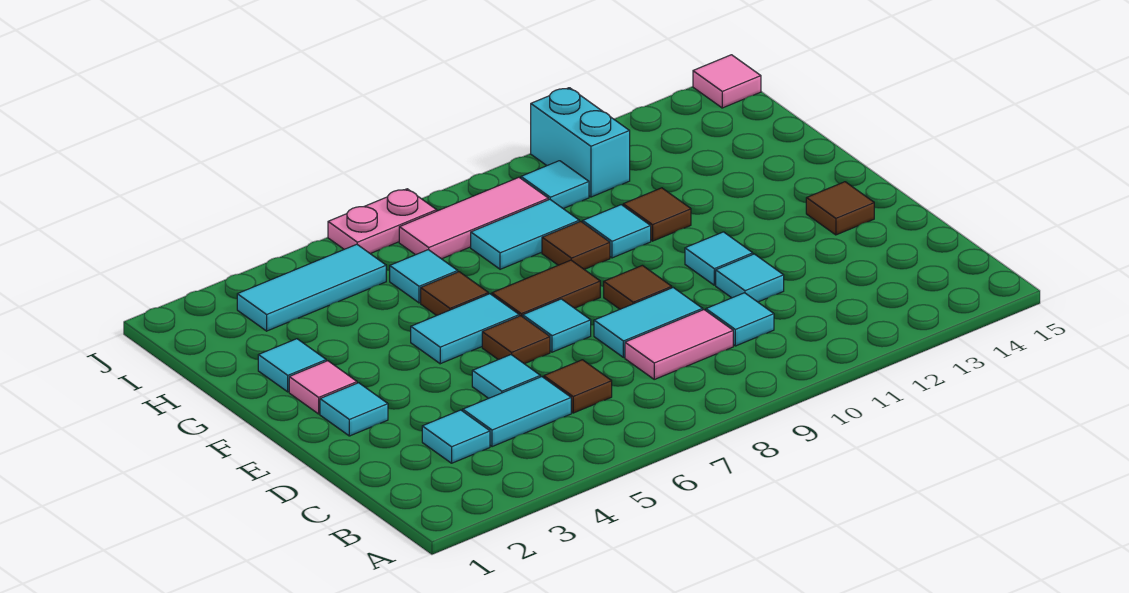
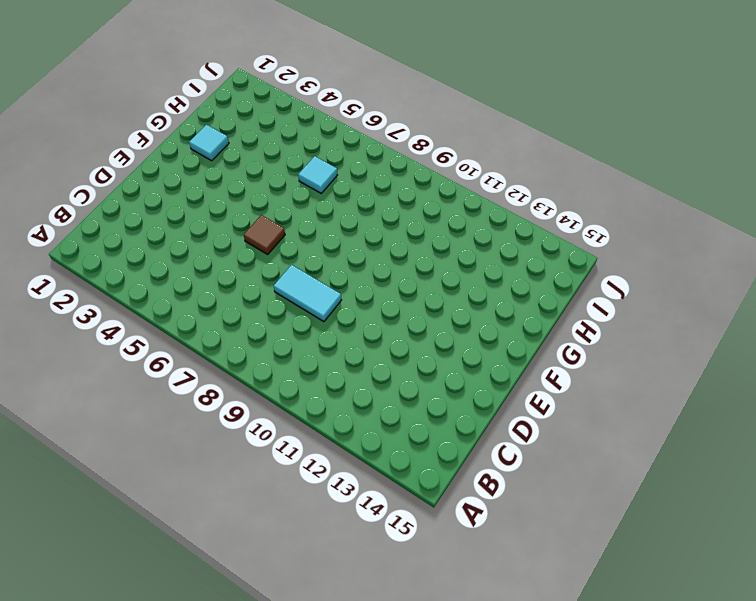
none -> cyan 1x1 tile [422,410,490,463]
none -> cyan 1x2 tile [463,377,571,447]
none -> brown 1x1 tile [544,360,612,413]
none -> pink 1x2 tile [625,310,733,379]

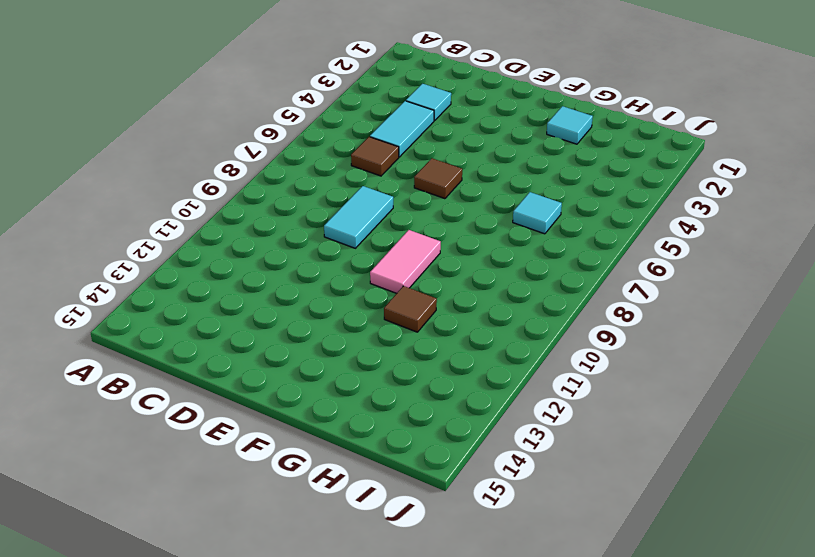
pink 1x2 tile [370,230,441,293] -> pink 1x2 tile moved to [625,310,733,379]
none -> cyan 1x1 tile [706,293,774,346]
none -> cyan 1x1 tile [472,355,540,398]
none -> cyan 1x1 tile [716,254,784,302]
none -> cyan 1x1 tile [320,383,388,436]

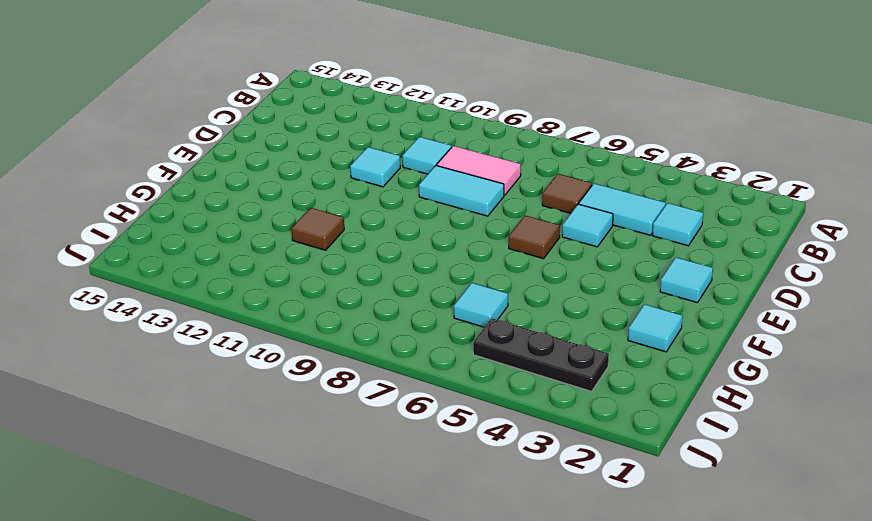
black 1x3 plate [473,318,609,391] -> cyan 1x3 tile [237,244,386,331]
none -> cyan 1x1 tile [523,299,591,352]
none -> brown 1x1 tile [604,265,672,309]
none -> cyan 1x1 tile [685,232,753,285]
none -> brown 1x1 tile [806,182,874,235]

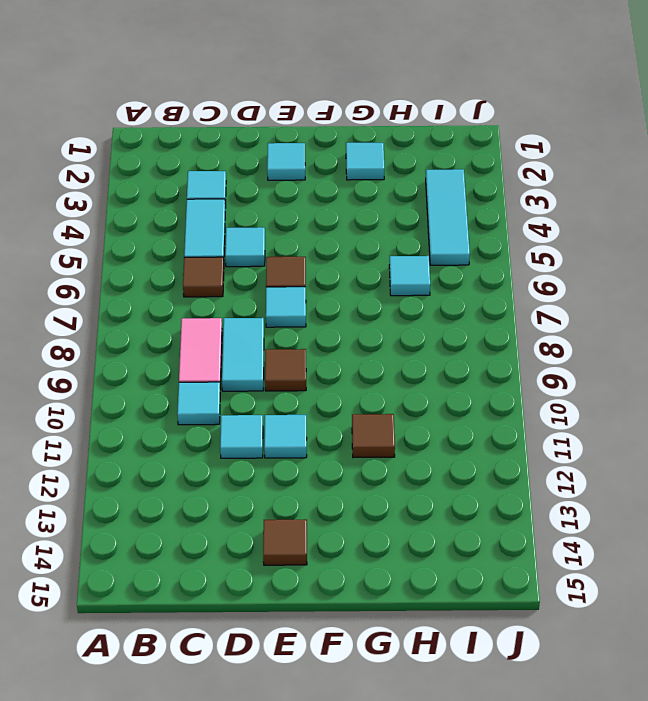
none -> pink 1x1 tile [289,361,357,414]
none -> cyan 1x2 tile [411,294,519,364]
none -> brown 1x2 tile [492,260,600,317]
none -> brown 1x1 tile [421,272,488,316]

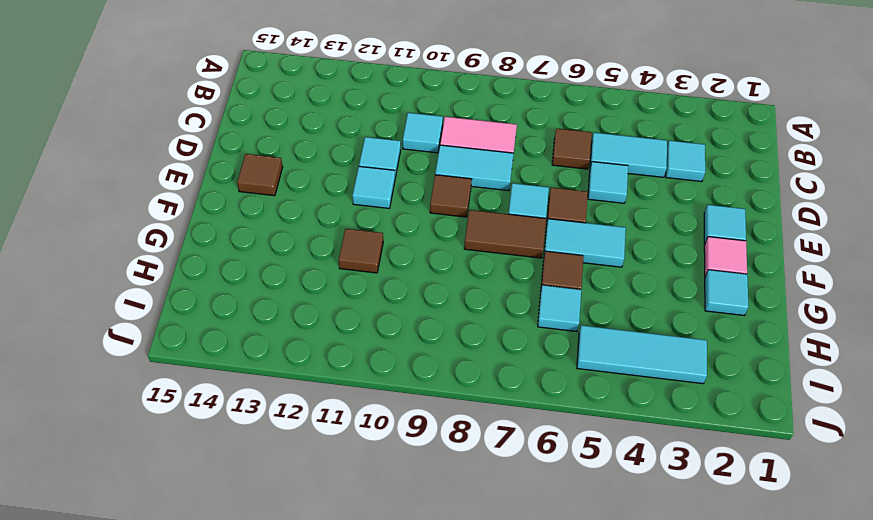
none -> brown 1x1 tile [542,221,610,269]
none -> cyan 1x1 tile [583,205,651,258]
none -> cyan 1x2 tile [471,199,579,269]
none -> pink 1x3 tile [399,177,548,259]

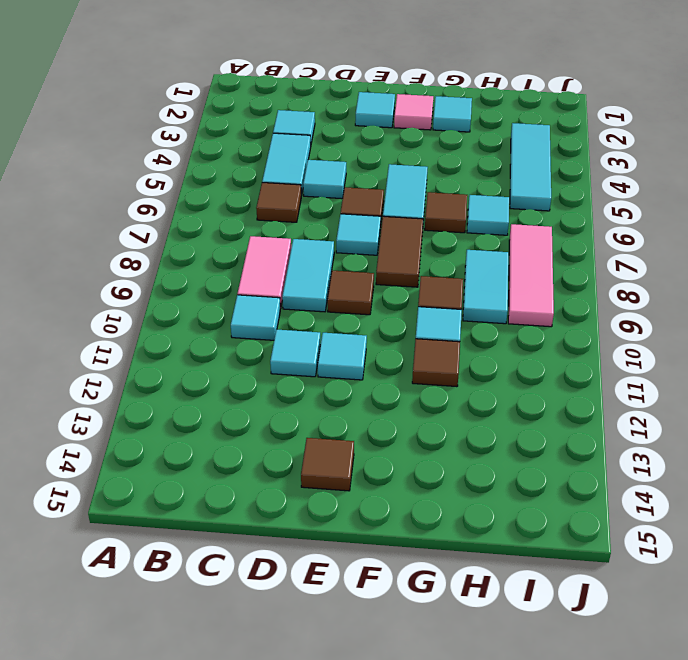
none -> cyan 1x1 tile [521,161,589,209]
none -> cyan 1x2 brick [531,88,630,197]
none -> pink 1x2 plate [328,189,437,254]
none -> pink 1x1 tile [693,55,761,108]

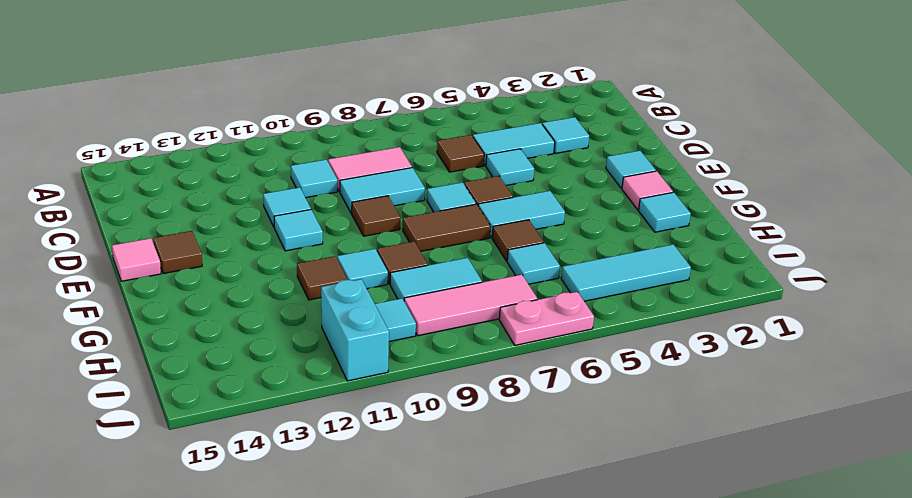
pink 1x1 tile [112,238,161,281] -> pink 1x1 tile moved to [693,55,761,108]

